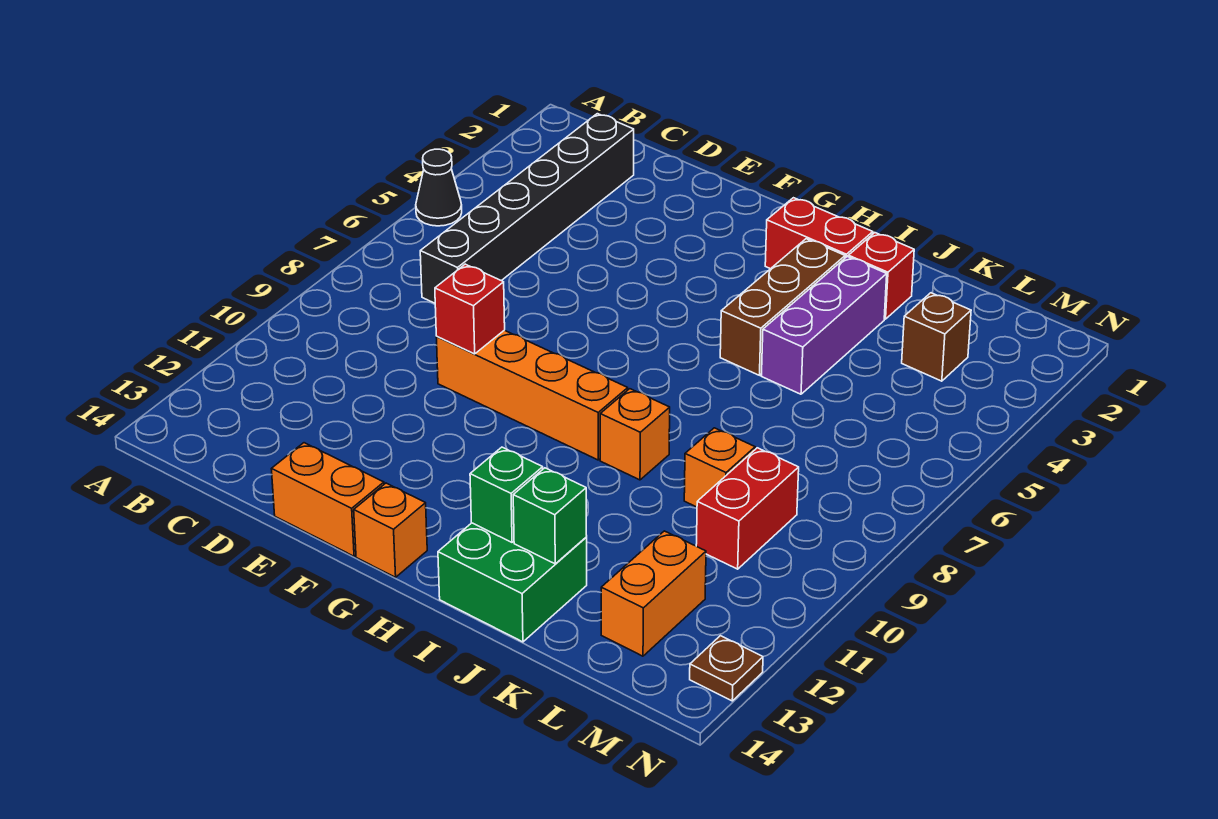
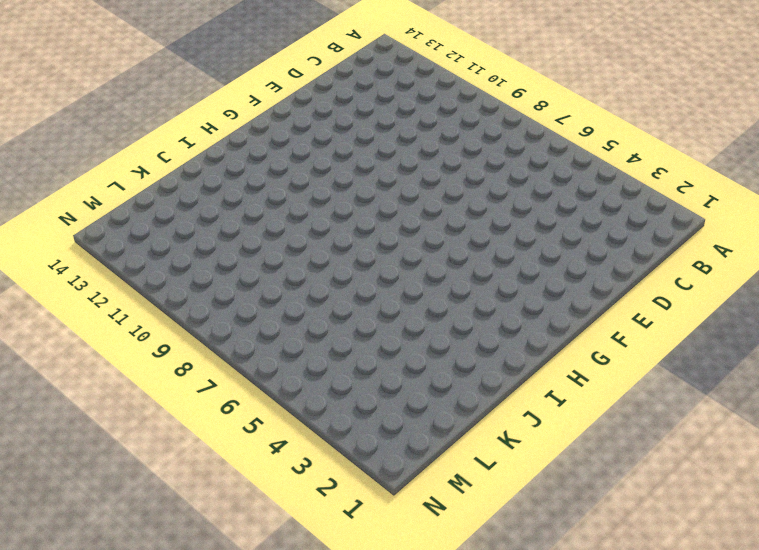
none -> black 1x1 cone [416,149,462,226]
none -> black 1x6 brick [420,114,634,303]
none -> orange 1x4 brick [436,330,628,460]

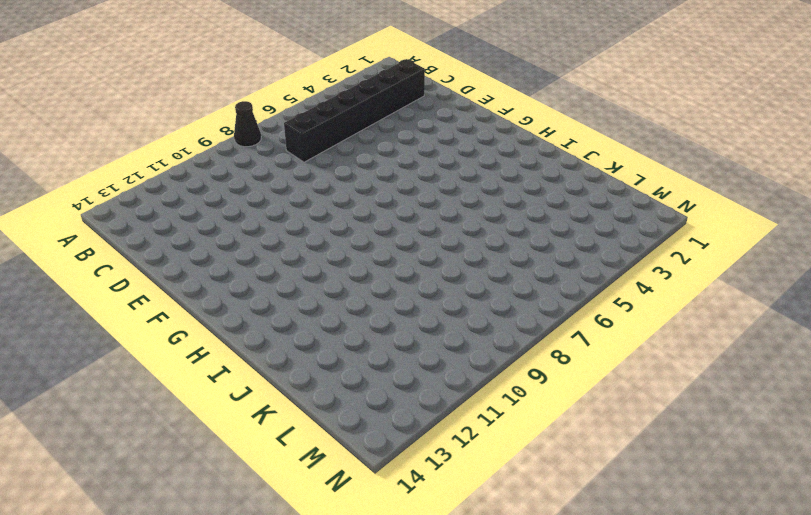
black 1x1 cone [234,101,261,147] -> black 1x1 cone moved to [416,149,462,226]
none -> orange 1x4 brick [436,330,628,460]
none -> orange 1x2 brick [272,443,384,556]
none -> orange 1x1 brick [354,483,427,577]

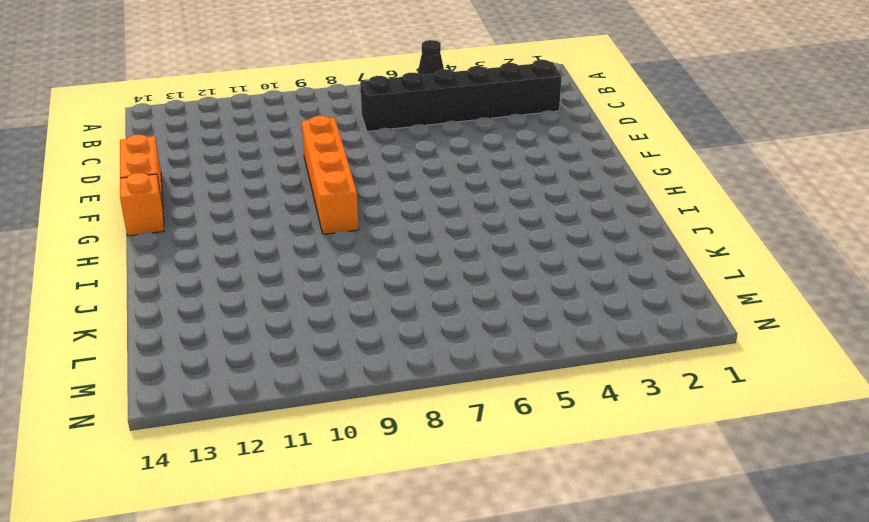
none -> red 1x2 brick [765,198,873,269]
none -> brown 1x3 brick [720,239,845,375]
none -> orange 1x1 brick [600,389,670,480]

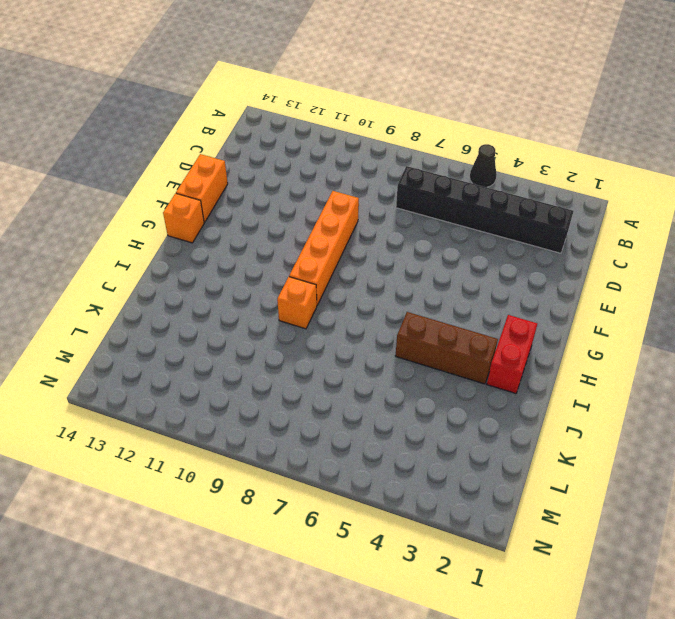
none -> green 2x2 brick [438,523,587,642]
none -> red 1x1 brick [848,233,914,319]
none -> purple 1x3 brick [762,257,887,394]

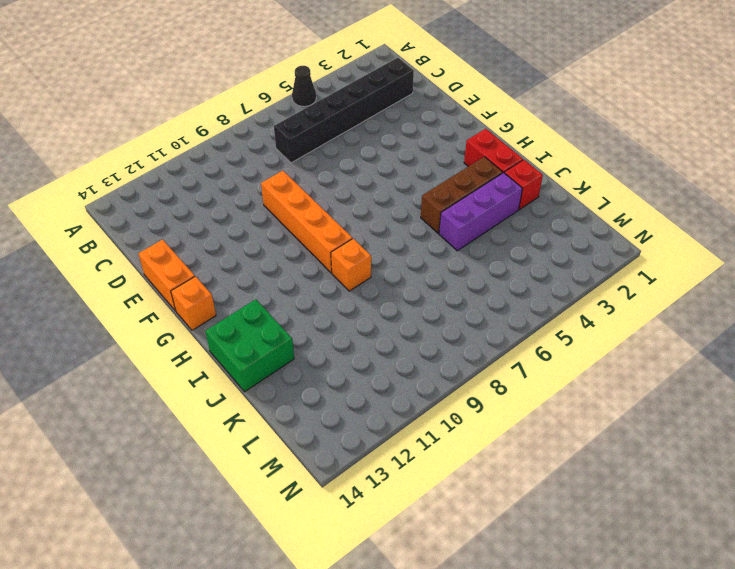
none -> orange 1x1 brick [684,428,755,507]
none -> brown 1x1 brick [902,293,971,381]
none -> red 1x2 brick [696,448,799,569]

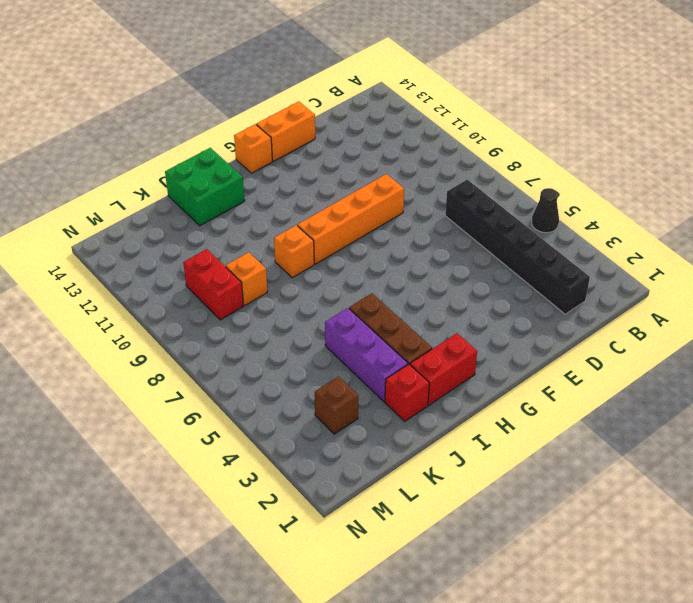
none -> orange 1x2 brick [601,531,706,656]
none -> brown 1x1 plate [690,636,763,701]
none -> red 1x1 brick [435,264,505,354]

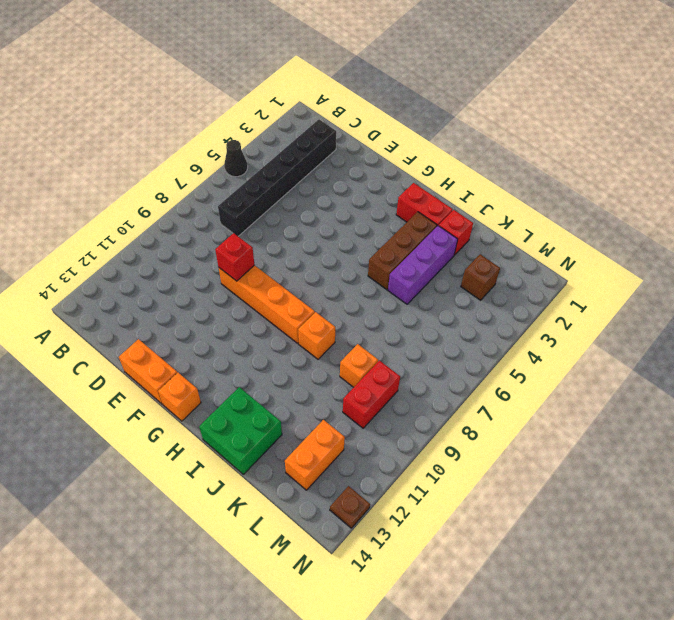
none -> green 1x1 brick [470,447,543,542]
none -> green 1x1 brick [513,468,587,564]

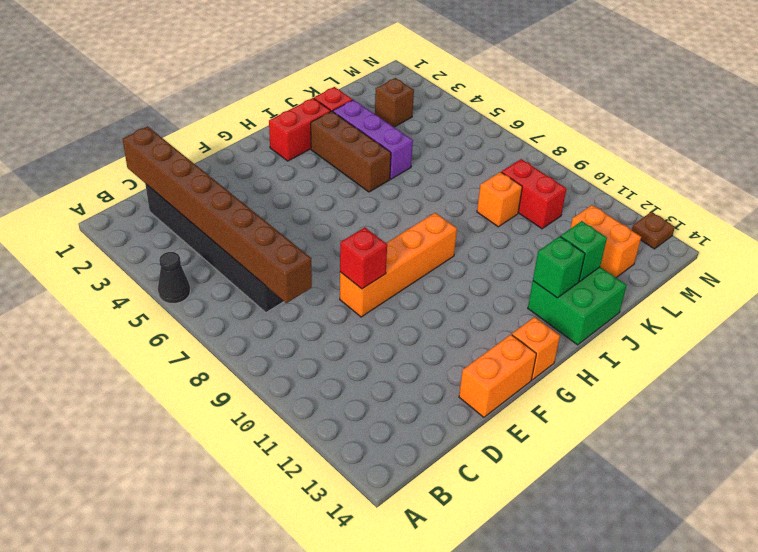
brown 1x8 brick [123,126,312,303] -> none
none -> orange 1x1 brick [600,389,670,480]

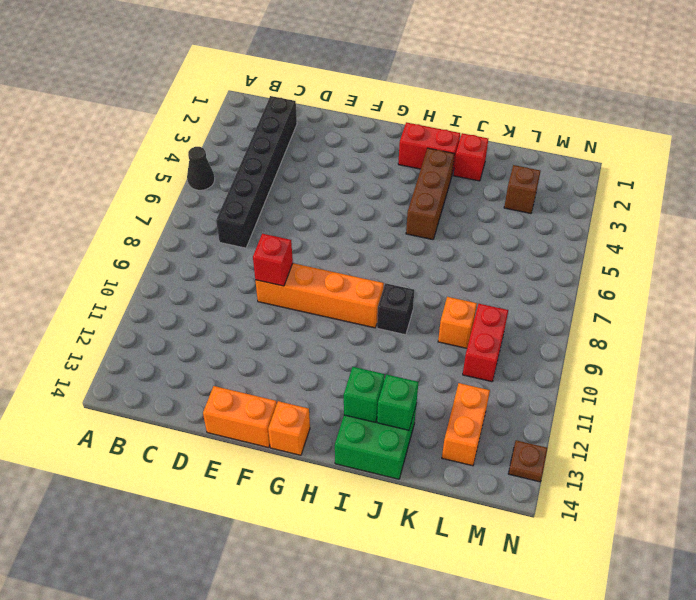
black 1x1 brick [377,283,414,335] -> orange 1x1 brick [600,389,670,480]
none -> purple 1x3 brick [762,257,887,394]

